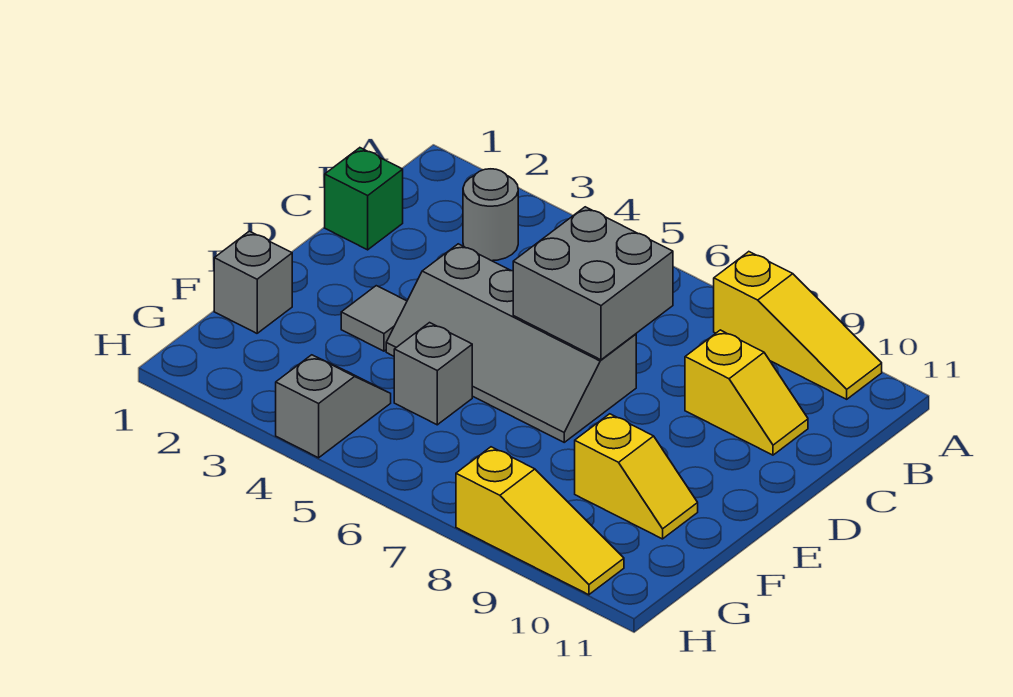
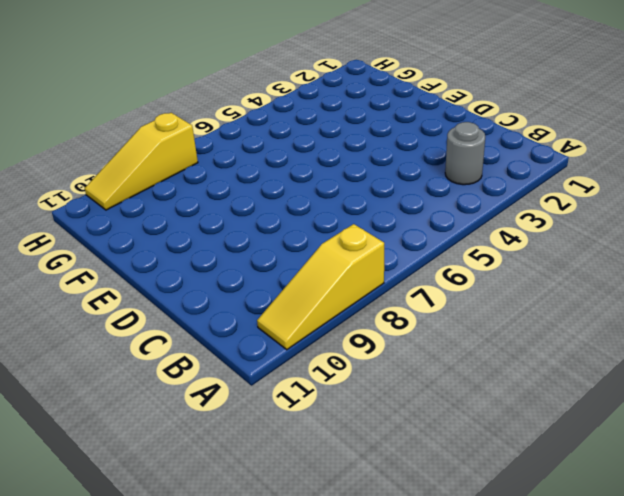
none -> green 1x1 brick [325,148,403,250]
none -> yellow 1x2 slope [685,330,808,455]
none -> grey 2x4 slope [386,244,636,442]

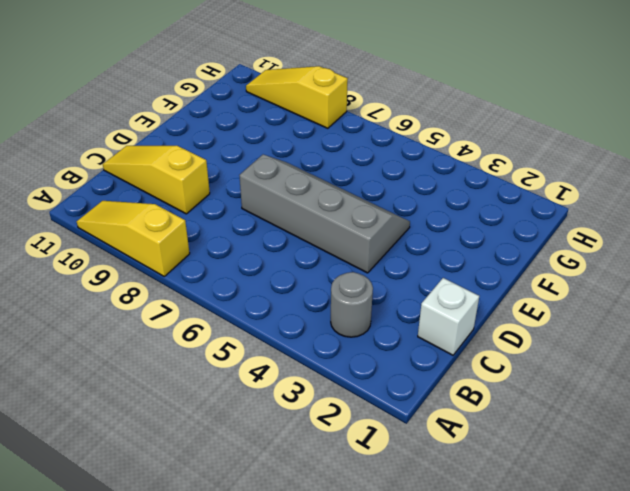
white 1x1 brick [418,278,479,355] -> green 1x1 brick [325,148,403,250]
yellow 1x3 slope [103,146,210,214] -> yellow 1x2 slope [685,330,808,455]
none -> grey 1x1 tile [341,286,407,351]
none -> grey 1x1 brick [214,231,292,333]
none -> grey 1x1 brick [394,323,472,425]

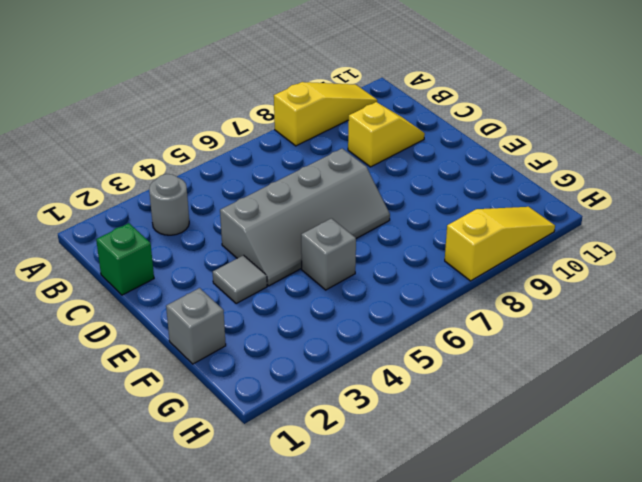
none -> yellow 1x2 slope [575,414,698,539]
none -> grey 1x2 slope [276,355,391,458]
none -> grey 2x2 brick [513,207,673,360]

